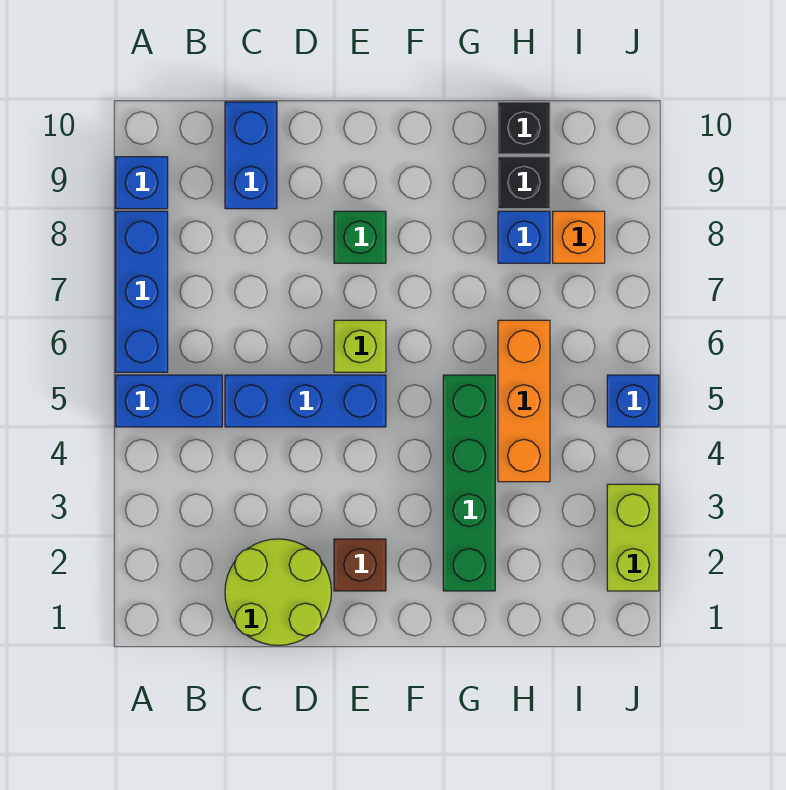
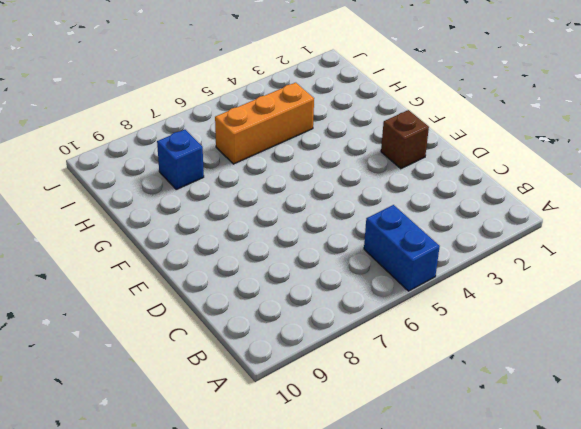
none -> blue 1x3 brick [116,211,168,372]
none -> blue 1x1 brick [116,157,168,209]
none -> lime 2x2 round brick [225,539,331,645]

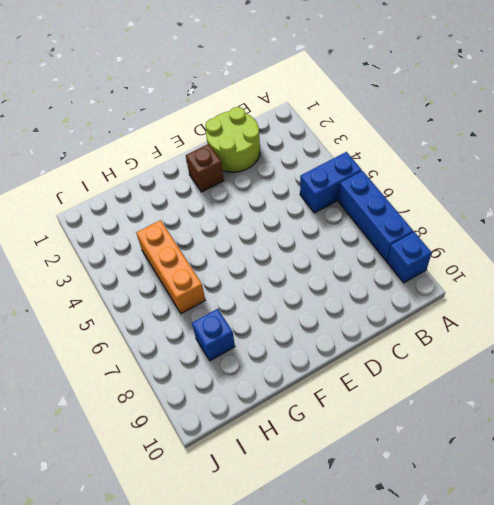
none -> blue 1x3 brick [225,375,386,427]
none -> blue 1x2 brick [225,102,277,209]
none -> lime 1x1 brick [334,320,386,372]

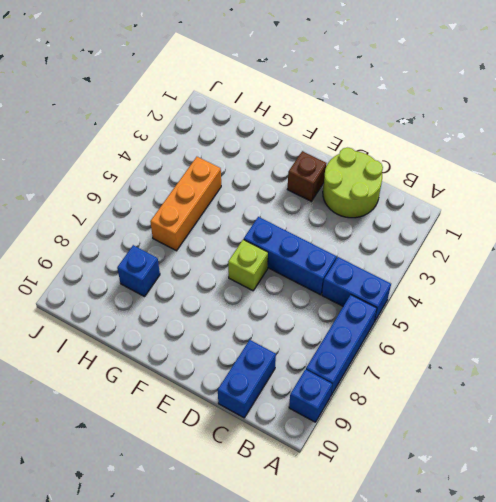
none -> green 1x1 brick [334,211,386,263]
none -> green 1x4 brick [443,375,495,591]
none -> black 1x1 brick [498,157,550,209]

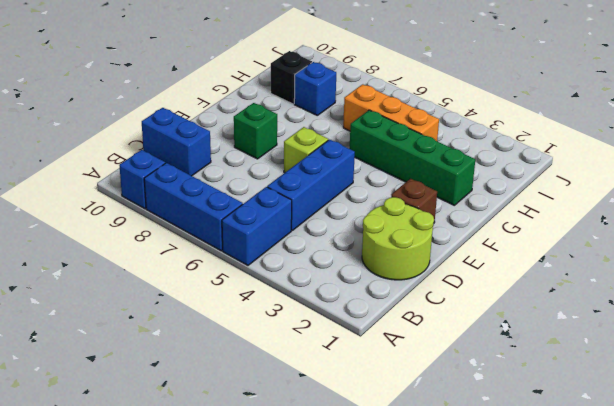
none -> black 1x1 brick [498,102,550,154]
none -> orange 1x1 brick [553,211,605,263]
none -> lime 1x2 brick [607,484,659,591]

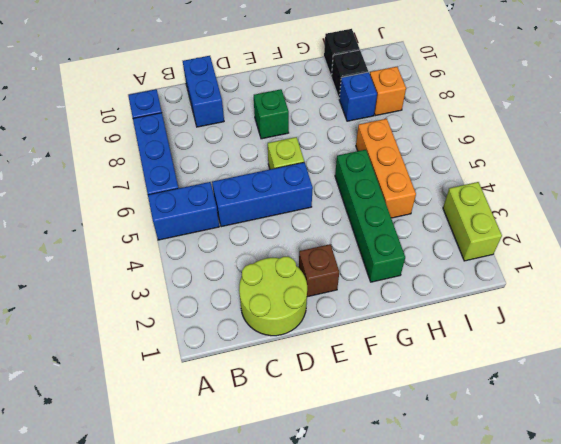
none -> blue 1x1 brick [607,375,659,427]

